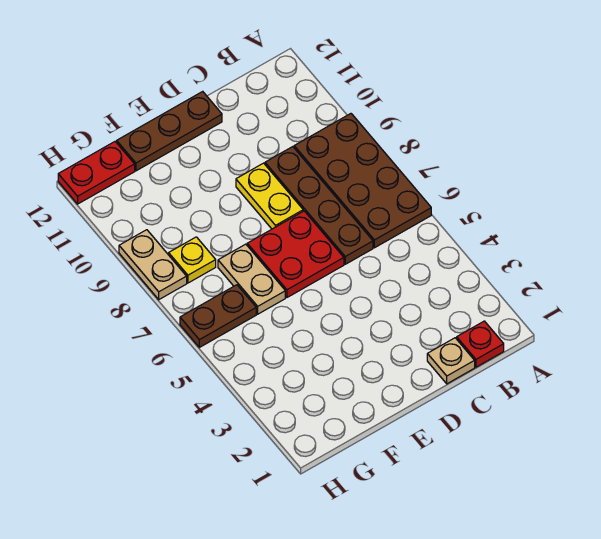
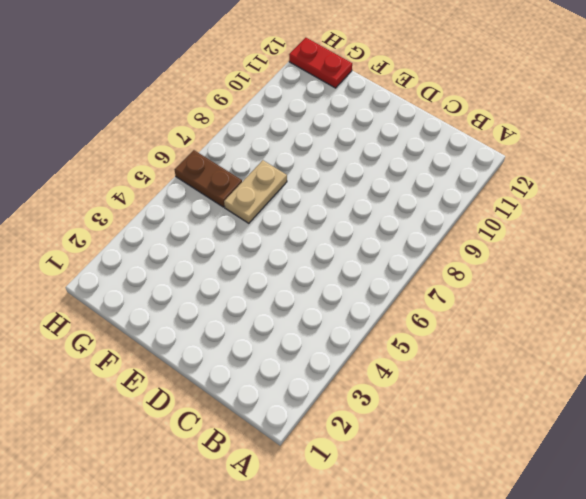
none -> brown 2x4 plate [294,114,431,248]
none -> red 1x1 plate [457,321,504,367]
none -> tan 1x1 plate [427,338,475,384]

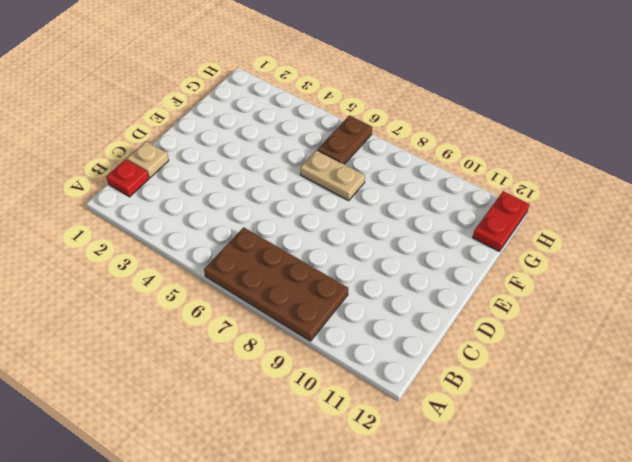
none -> brown 1x4 plate [265,147,373,264]
none -> red 2x2 plate [247,211,344,297]
none -> yellow 1x2 plate [236,163,303,229]

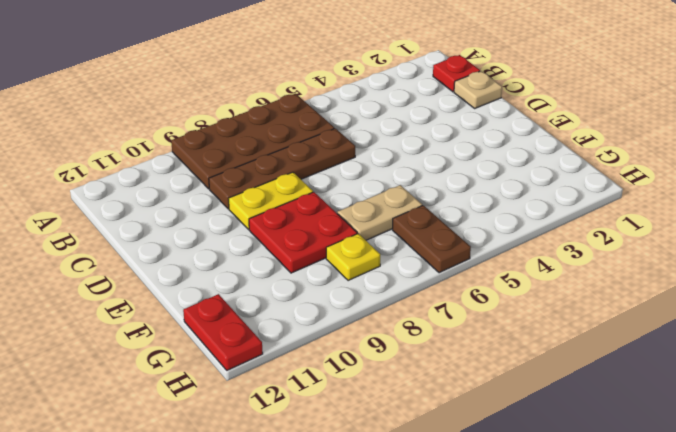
red 2x2 plate [249,192,357,273] -> red 2x2 plate moved to [247,211,344,297]
none -> brown 1x3 plate [117,91,222,171]
none -> tan 1x2 plate [119,230,187,300]

